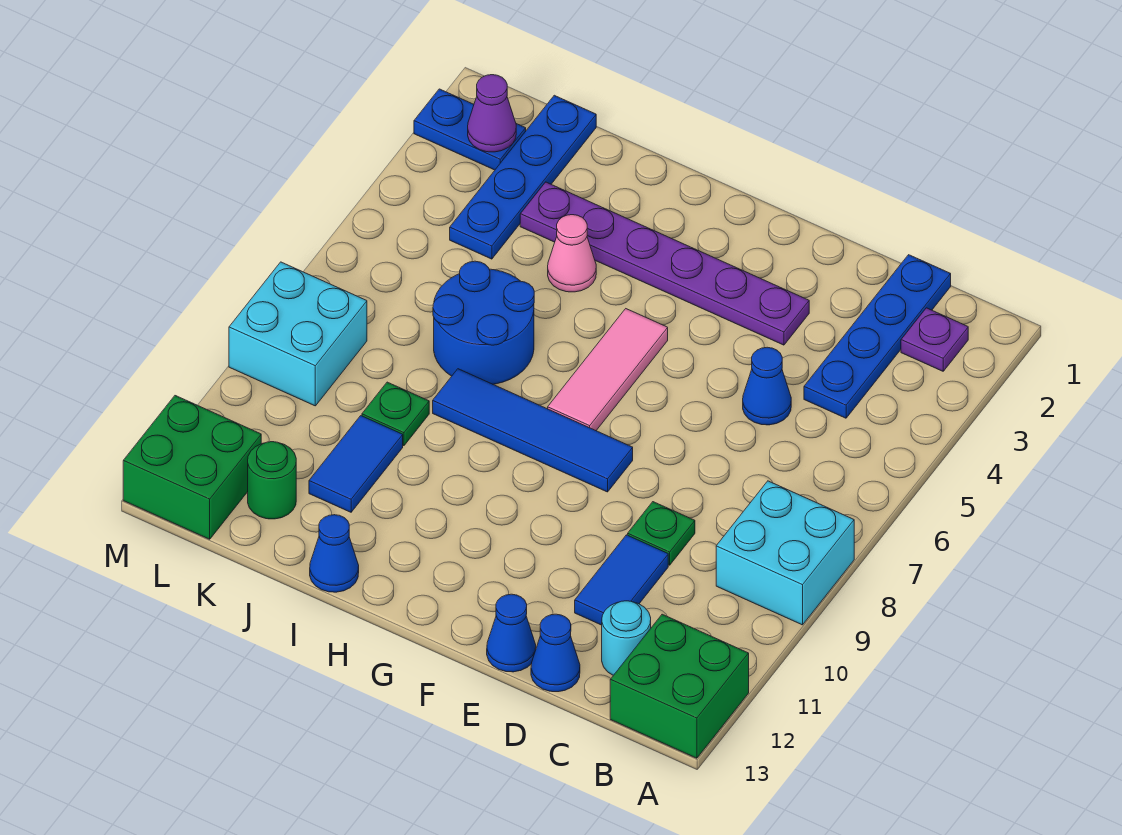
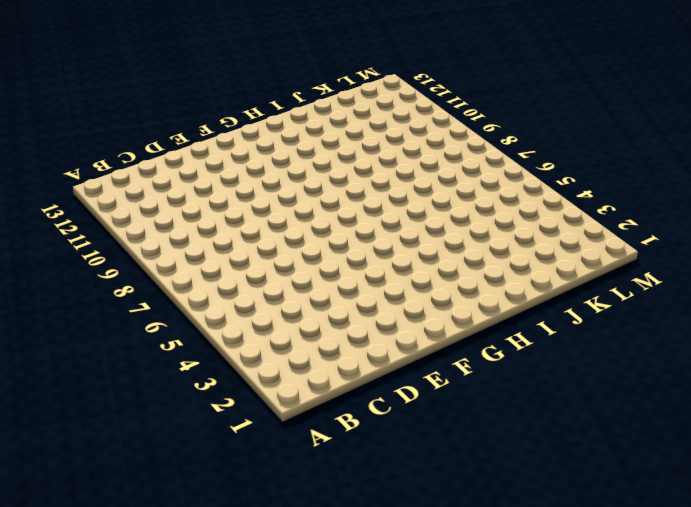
none -> cyan 2x2 brick [716,481,854,625]
none -> green 2x2 brick [610,614,749,758]
none -> purple 1x1 plate [901,308,968,371]

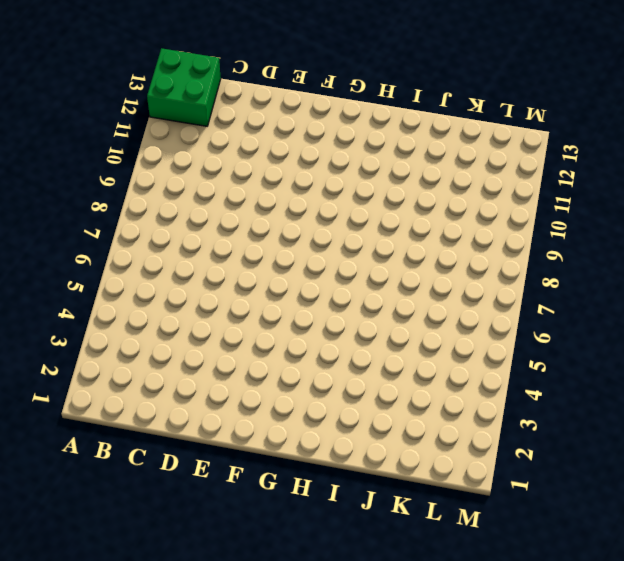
none -> cyan 2x2 brick [716,481,854,625]
none -> purple 1x1 plate [901,308,968,371]
none -> blue 1x4 plate [804,255,951,418]

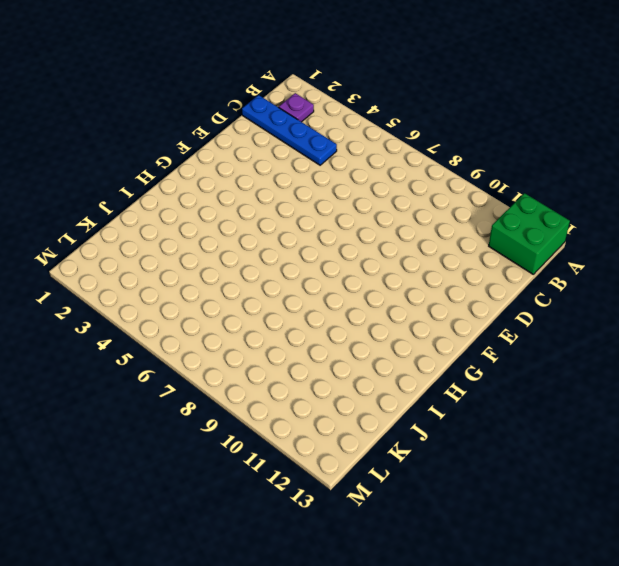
none -> cyan 2x2 brick [716,481,854,625]
none -> cyan 1x1 round brick [602,601,651,675]
none -> blue 1x1 cone [743,347,791,425]

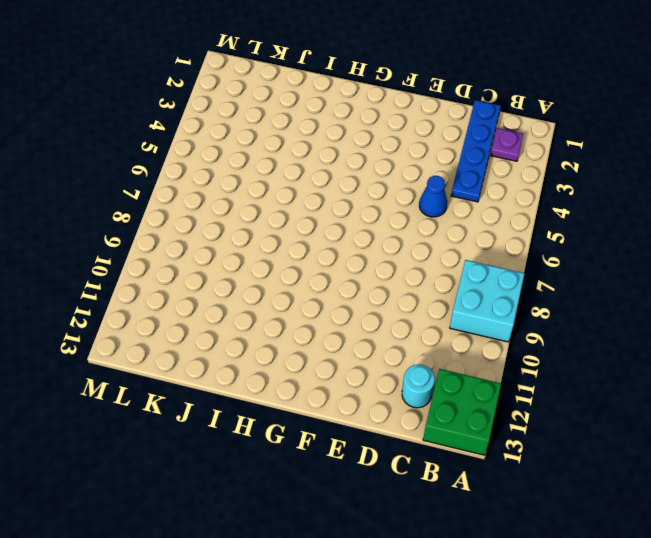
none -> green 1x1 plate [628,502,695,565]
none -> blue 1x2 tile [575,535,668,625]
none -> blue 1x1 cone [531,614,580,692]

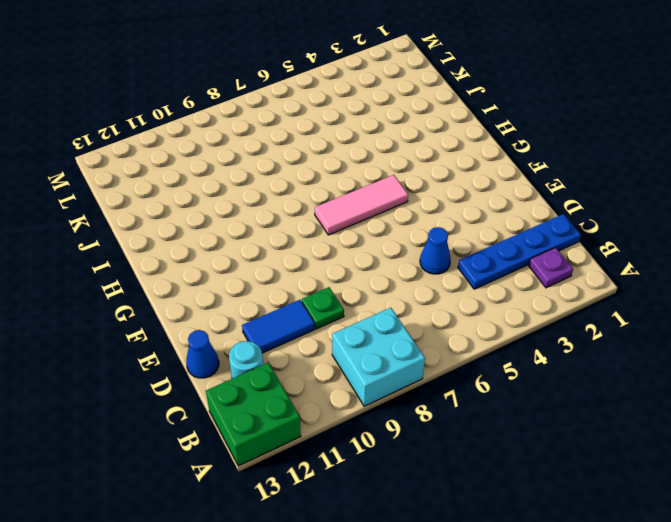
none -> purple 1x6 plate [520,182,809,345]
none -> blue 1x1 cone [487,594,536,672]
none -> blue 1x4 tile [433,369,633,492]

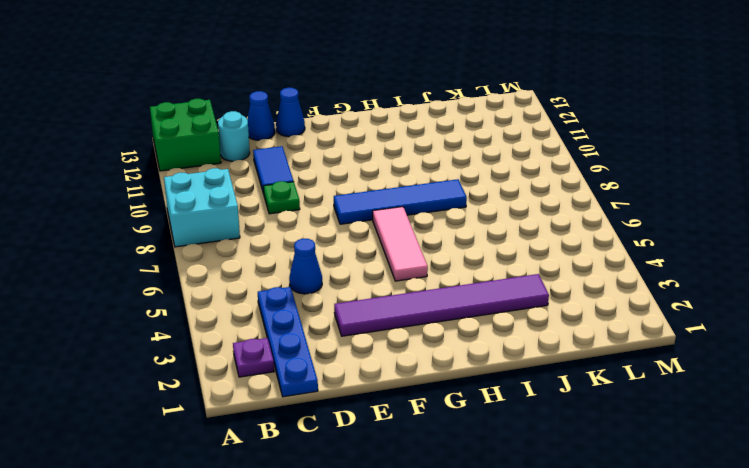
purple 1x6 tile [334,274,549,336] -> purple 1x6 plate [520,182,809,345]
none -> pink 1x1 cone [548,215,596,292]
none -> blue 2x2 round brick [433,261,534,384]
none -> blue 1x1 cone [310,515,359,592]

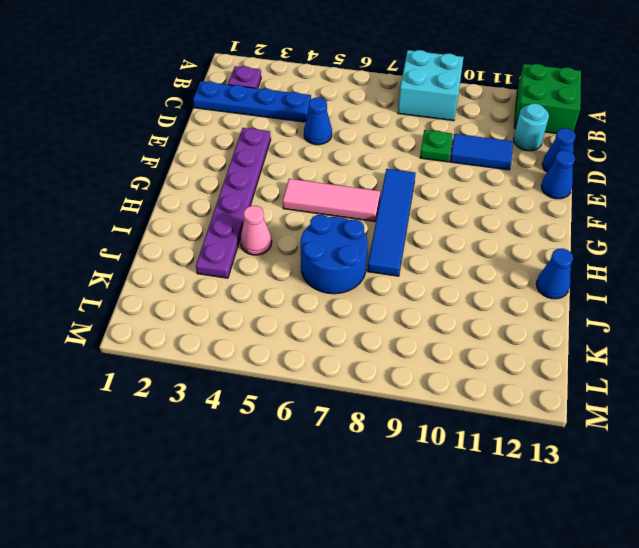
none -> green 1x1 plate [362,382,429,446]
none -> blue 1x2 tile [309,416,403,512]
none -> blue 1x4 plate [450,95,596,259]

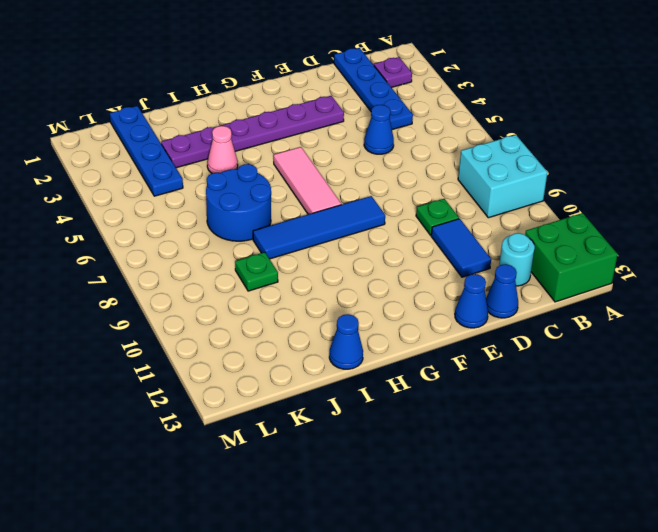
none -> blue 1x2 tile [309,416,403,512]
none -> green 1x1 round brick [248,442,296,519]
none -> blue 1x2 plate [414,89,526,170]

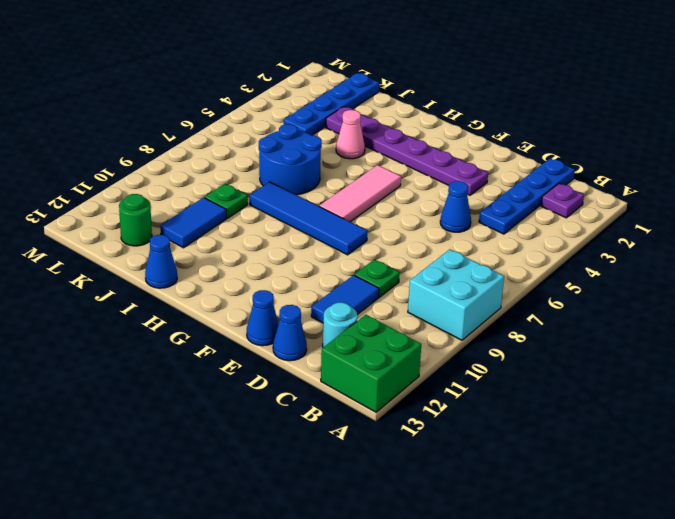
none -> blue 1x2 plate [414,89,526,170]
none -> cyan 2x2 brick [229,262,367,406]
none -> green 2x2 brick [123,396,261,539]

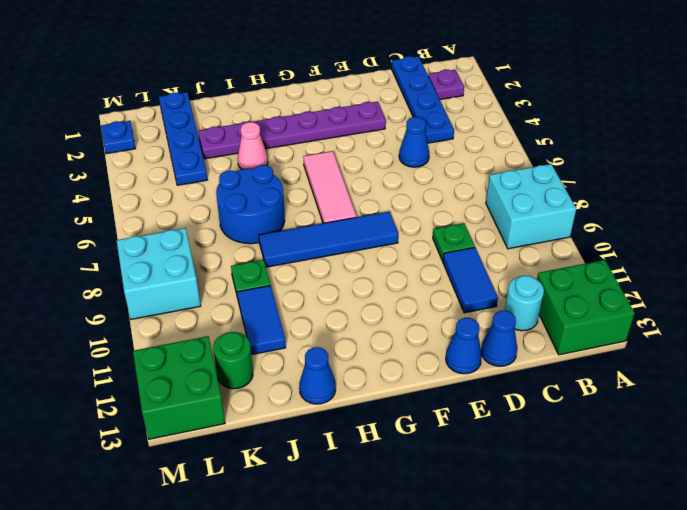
blue 1x1 plate [101,121,136,154] -> blue 1x2 plate [414,89,526,170]
none -> purple 1x1 cone [468,75,516,152]

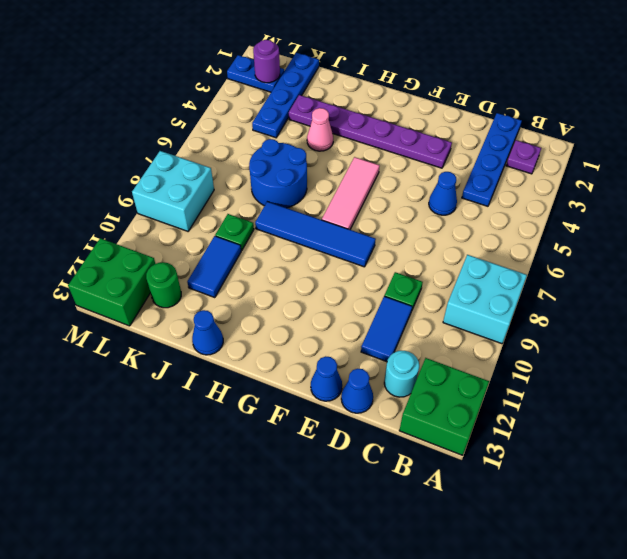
purple 1x1 round brick [253,40,280,83] -> purple 1x1 cone [468,75,516,152]

